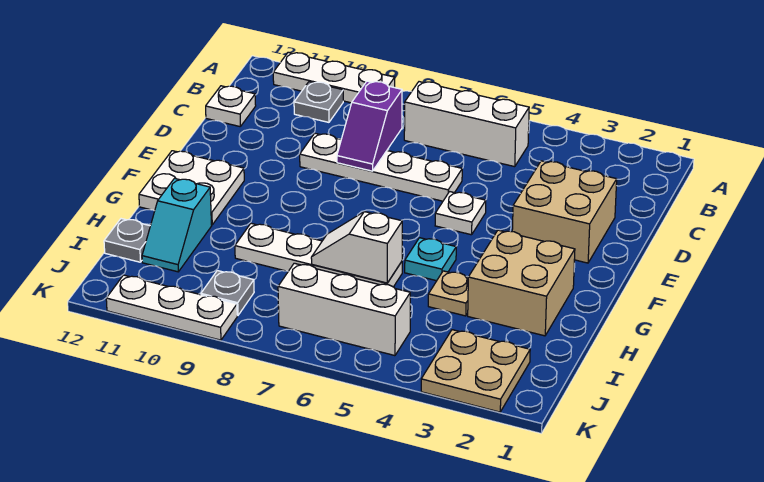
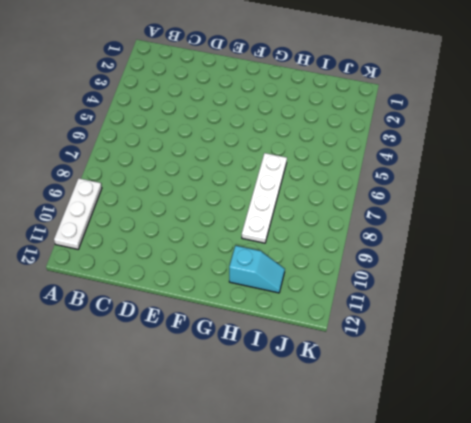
none -> white 1x3 brick [404,82,529,167]
none -> grey 1x1 plate [294,82,343,122]
none -> white 1x1 plate [206,86,256,126]

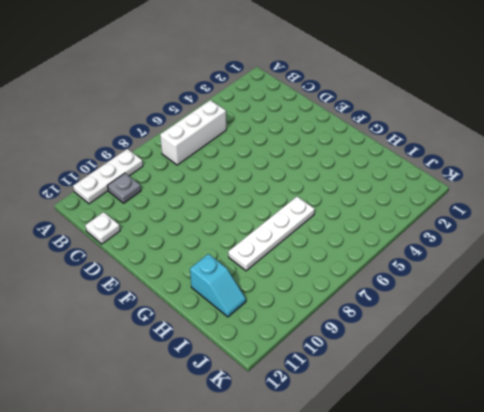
none -> tan 2x2 brick [512,161,617,263]
none -> white 1x4 plate [300,133,462,201]
none -> white 1x1 plate [435,192,486,235]

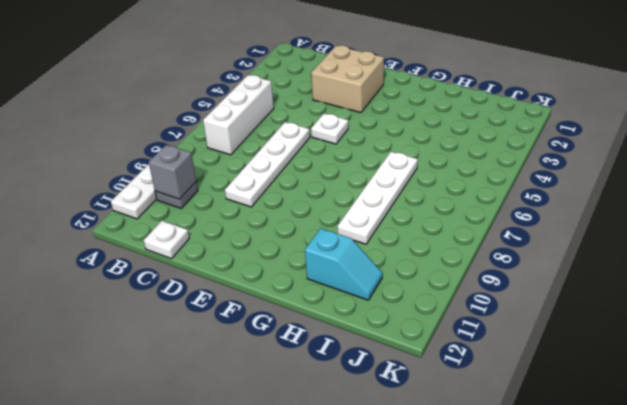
grey 1x1 brick [149,145,196,199] -> none
none -> white 2x2 plate [139,151,244,225]
none -> tan 2x2 brick [468,230,575,336]
none -> cyan 1x1 plate [405,238,456,281]

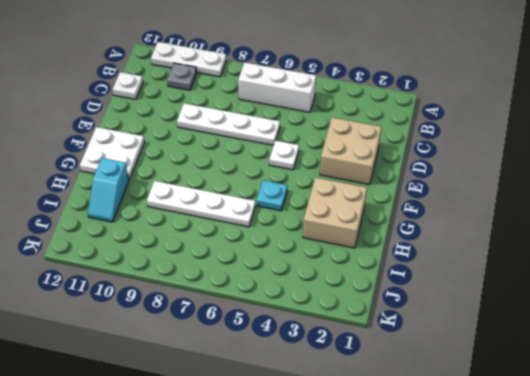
none -> tan 1x1 plate [428,271,468,316]
none -> grey 1x1 plate [104,219,150,262]
none -> tan 2x2 plate [421,330,530,412]

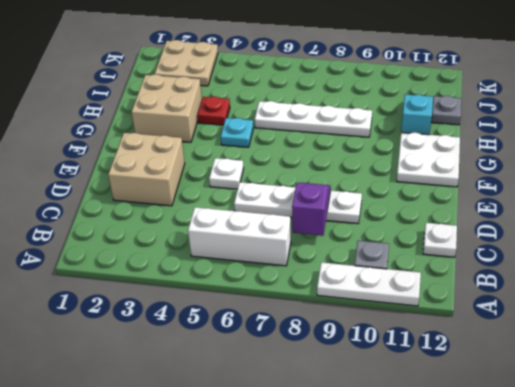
red 1x1 plate [198,97,230,125] -> tan 1x1 plate [428,271,468,316]
none -> white 1x3 brick [278,263,410,356]
none -> grey 1x1 plate [201,271,254,315]
none -> white 1x3 plate [106,275,237,340]

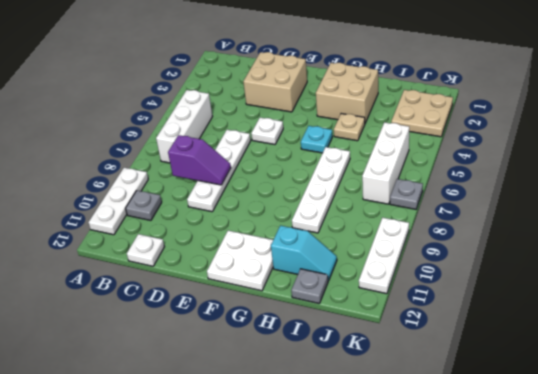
grey 1x1 plate [390,179,423,209] -> grey 1x1 plate moved to [201,271,254,315]
none -> white 1x2 slope [311,212,402,283]

